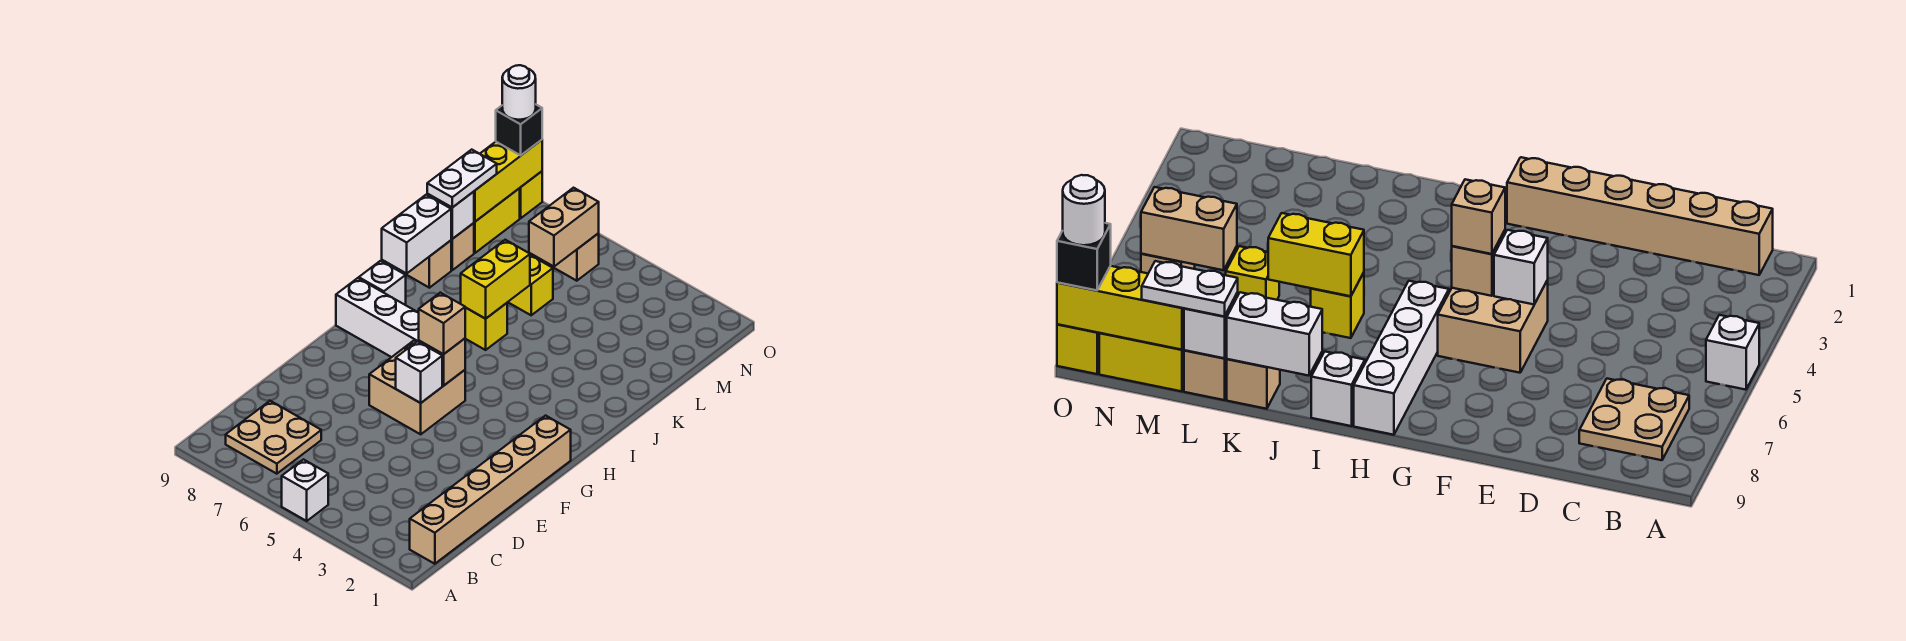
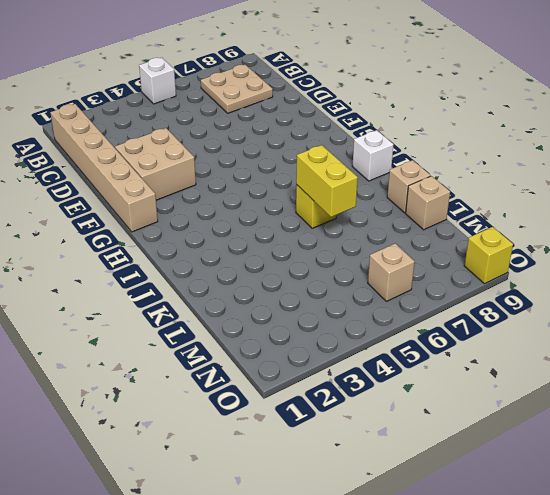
tan 2x2 brick [115,128,196,200] -> tan 2x2 brick moved to [369,341,465,434]
none -> white 1x4 brick [336,278,419,357]
none -> yellow 1x1 brick [508,255,553,315]
none -> yellow 1x2 brick [474,189,520,253]

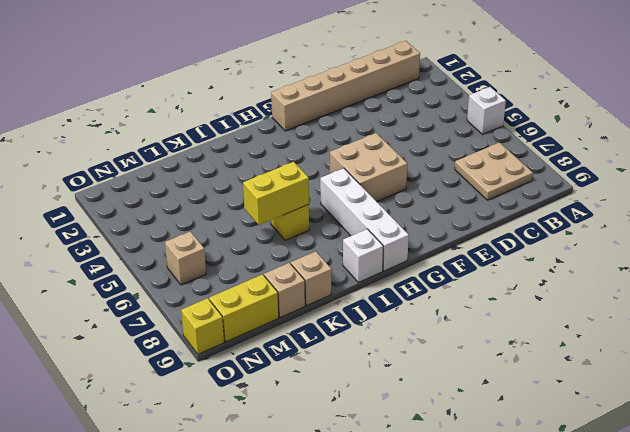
none -> yellow 1x1 brick [508,255,553,315]
none -> white 1x1 brick [396,341,442,403]
none -> tan 1x1 brick [419,339,465,386]

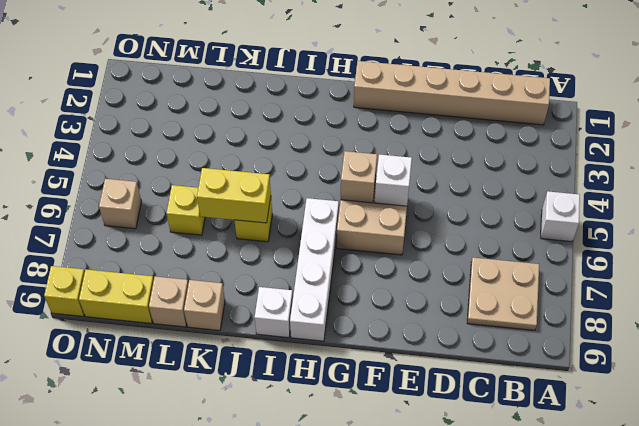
none -> white 1x2 brick [382,195,451,273]
none -> white 1x1 brick [427,192,474,239]
none -> tan 1x2 brick [529,188,599,266]

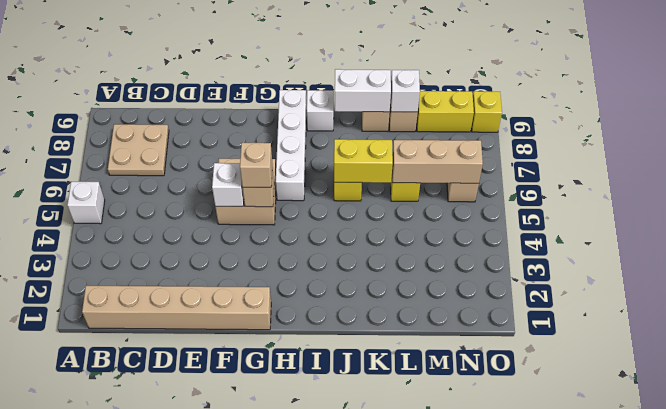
tan 1x3 brick [392,140,483,183] -> tan 1x2 brick [529,188,599,266]
none -> yellow 1x3 brick [474,140,542,222]
none -> white 1x2 plate [427,150,497,207]
none -> black 1x1 brick [496,105,542,155]

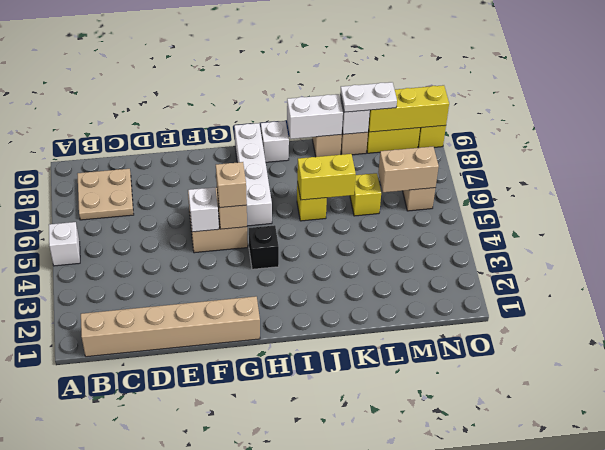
black 1x1 brick [249,225,279,269] -> black 1x1 brick moved to [496,105,542,155]
none -> white 1x1 round brick [502,65,536,120]

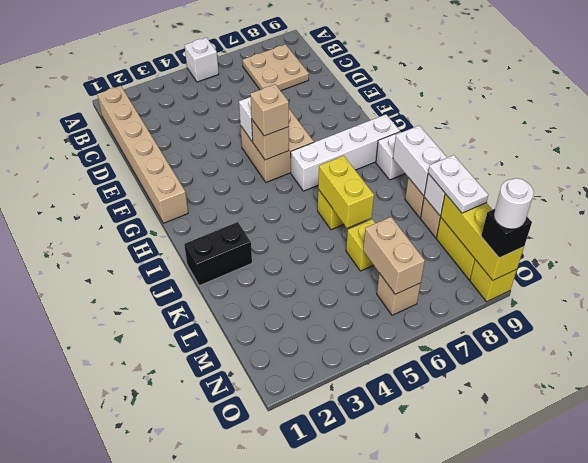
black 1x2 brick [184,222,252,286] -> none

